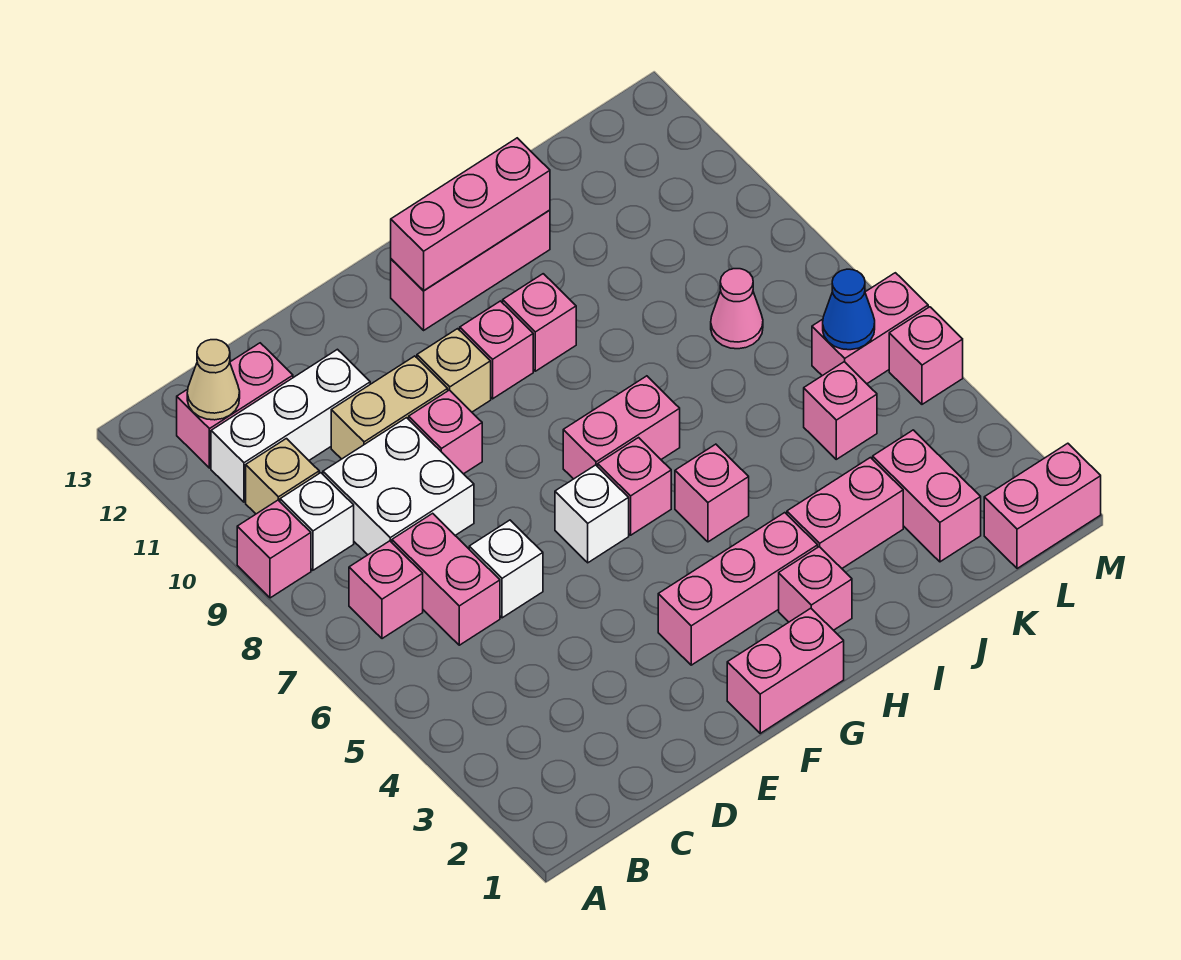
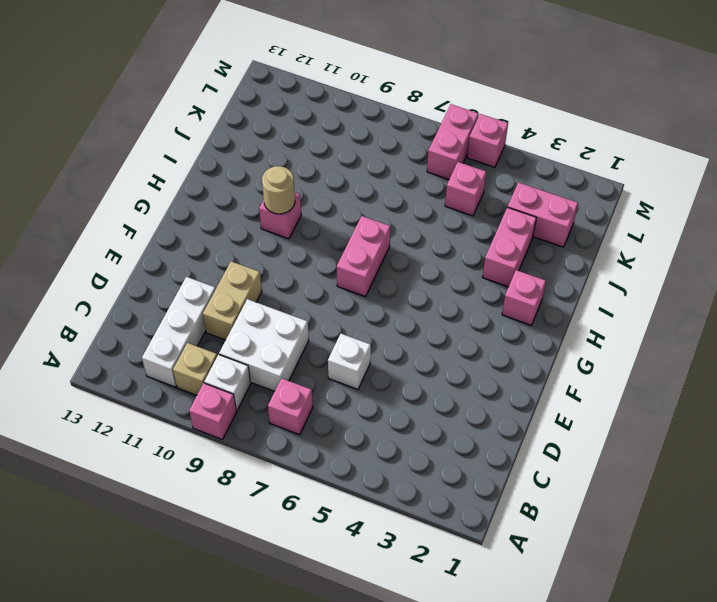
tan 1x1 round brick [262,166,295,214] -> none
none -> pink 1x2 brick [177,343,293,468]
none -> pink 1x2 brick [392,513,500,645]
none -> pink 1x1 brick [409,390,482,474]
none -> pink 1x2 brick [727,608,844,733]

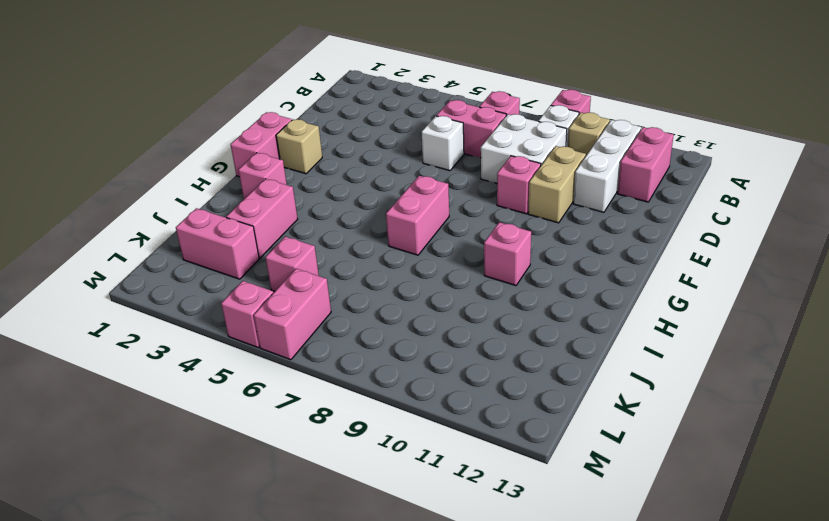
tan 1x1 brick [276,119,322,174] -> tan 1x1 brick moved to [417,329,491,412]
none -> pink 1x3 brick [658,513,818,665]
none -> white 1x1 brick [555,465,629,563]
none -> pink 1x1 brick [598,438,671,535]
none -> pink 1x1 brick [460,301,533,399]

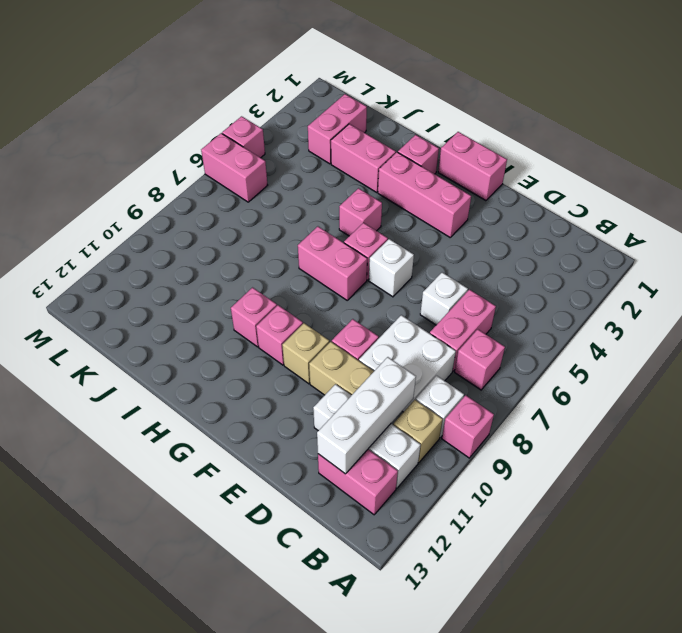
white 1x3 brick [317,357,416,474] -> none
none -> pink 1x3 brick [391,210,550,330]
none -> pink 1x1 brick [804,362,877,459]
none -> pink 1x1 cone [711,269,763,349]
none -> pink 1x2 brick [984,443,1101,569]

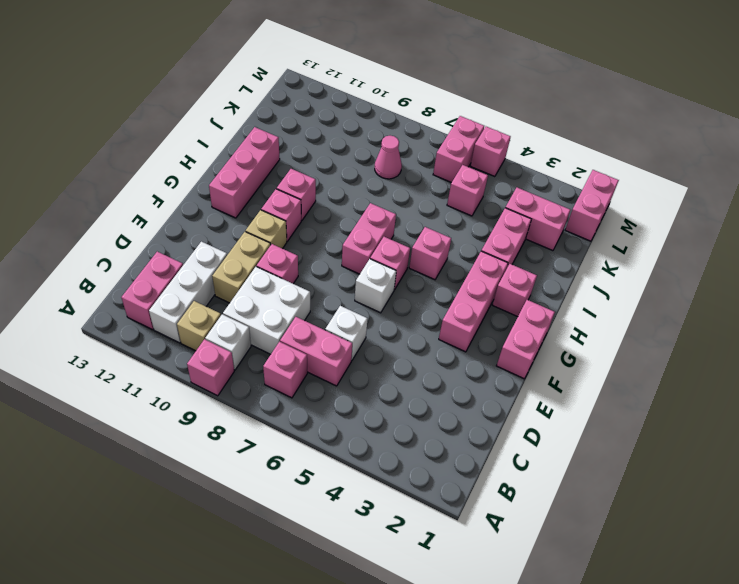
none -> tan 1x1 cone [187,340,240,420]
none -> pink 1x3 brick [391,138,550,290]
none -> blue 1x1 cone [823,269,875,350]

